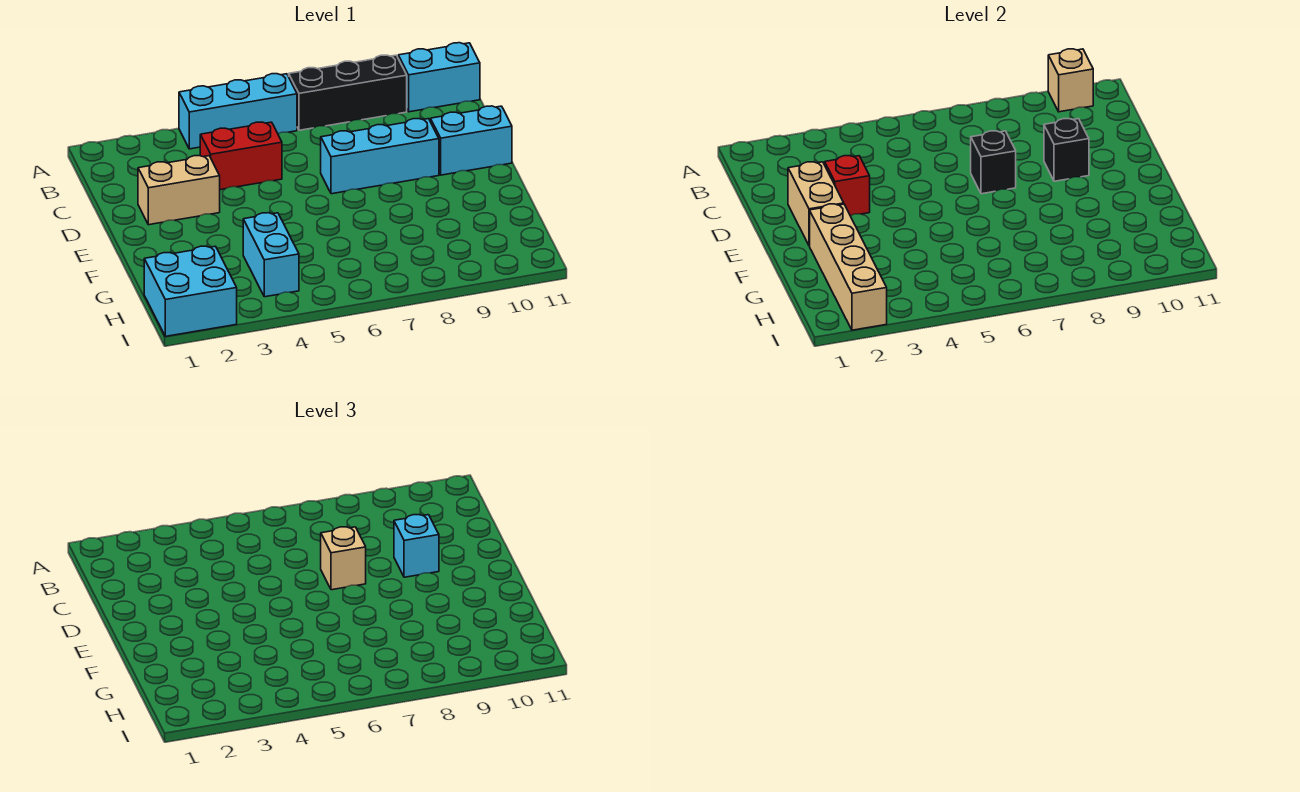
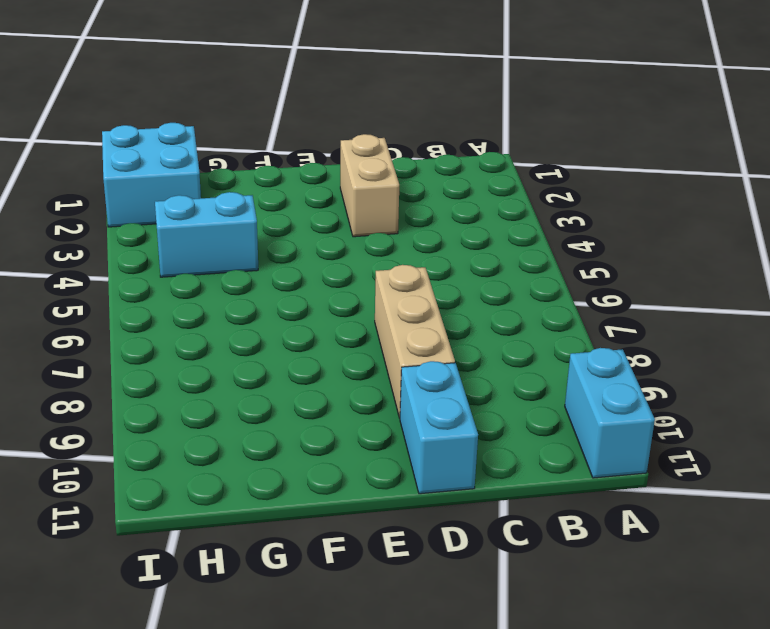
tan 1x3 brick [375,265,455,418] -> cyan 1x3 brick [321,119,439,194]
none -> cyan 1x3 brick [179,74,297,149]
none -> black 1x3 brick [289,55,407,130]
none -> red 1x2 brick [200,122,282,190]

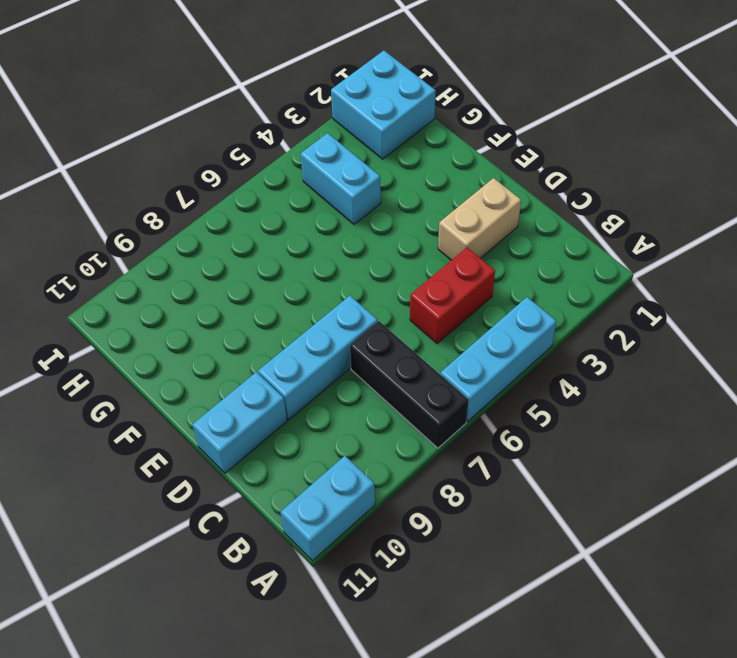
black 1x3 brick [350,321,468,448] -> black 1x3 brick turned to [289,55,407,130]
none -> tan 1x1 brick [1048,49,1093,112]
none -> tan 1x2 brick [788,162,844,246]
none -> red 1x1 brick [825,156,870,216]

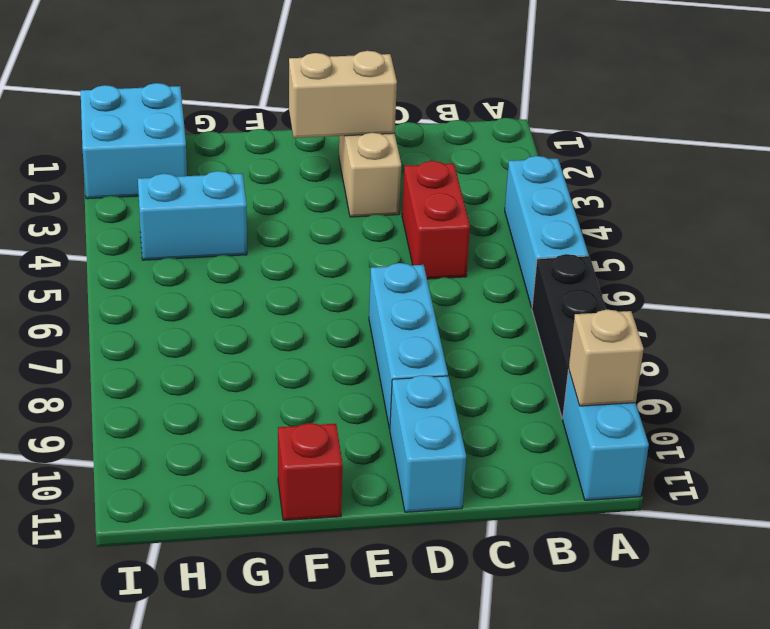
red 1x1 brick [278,423,343,520] -> red 1x1 brick moved to [825,156,870,216]
none -> black 1x1 brick [971,131,1016,194]
none -> black 1x1 brick [1044,119,1089,181]
none -> tan 1x4 brick [810,204,887,330]

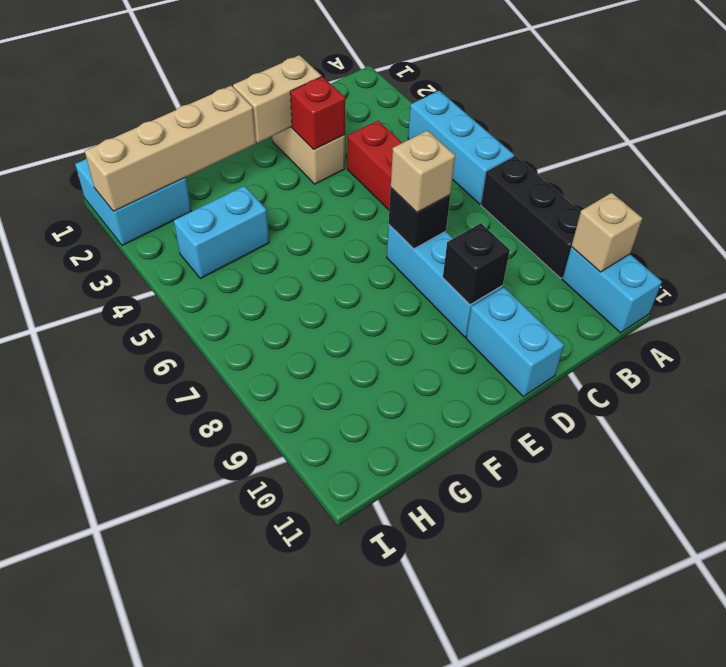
none -> cyan 1x1 brick [394,515,439,577]

